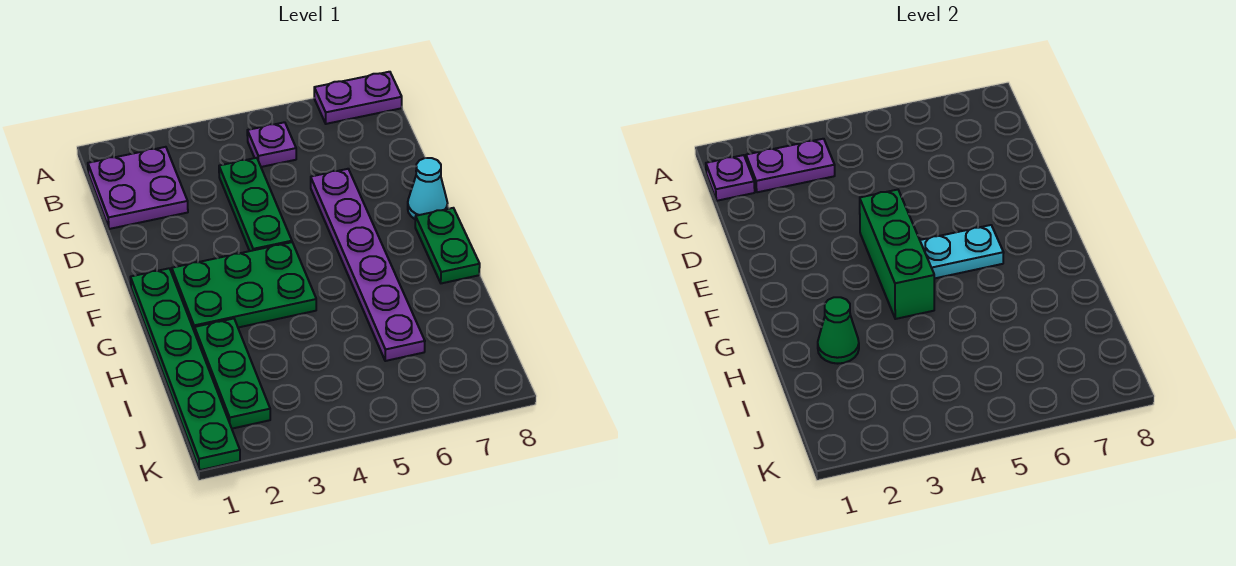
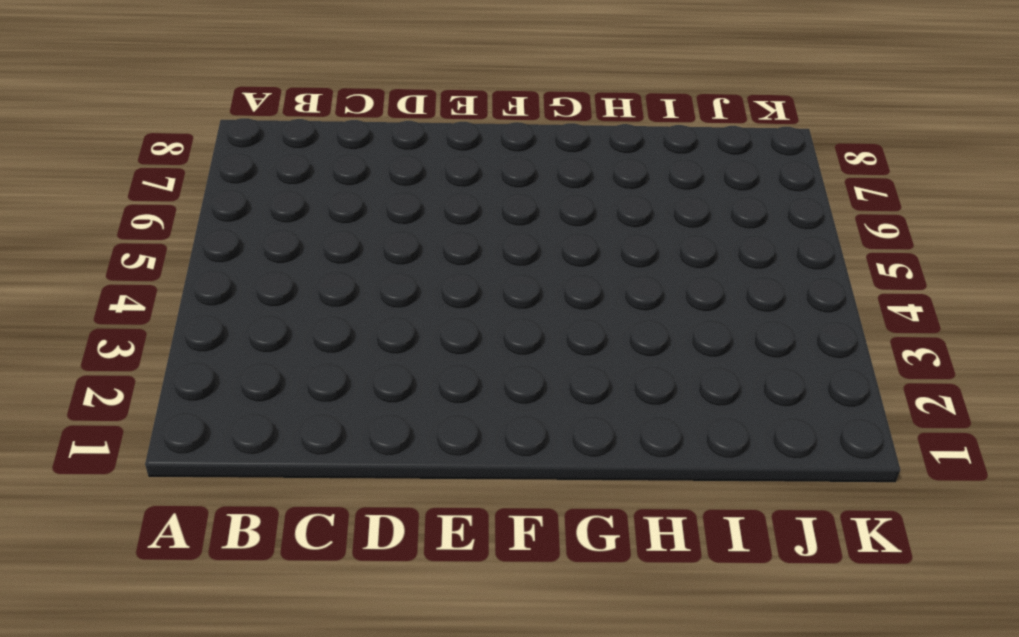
none -> purple 1x2 plate [314,72,402,124]
none -> purple 2x2 plate [88,147,188,229]
none -> purple 1x1 plate [247,122,296,167]

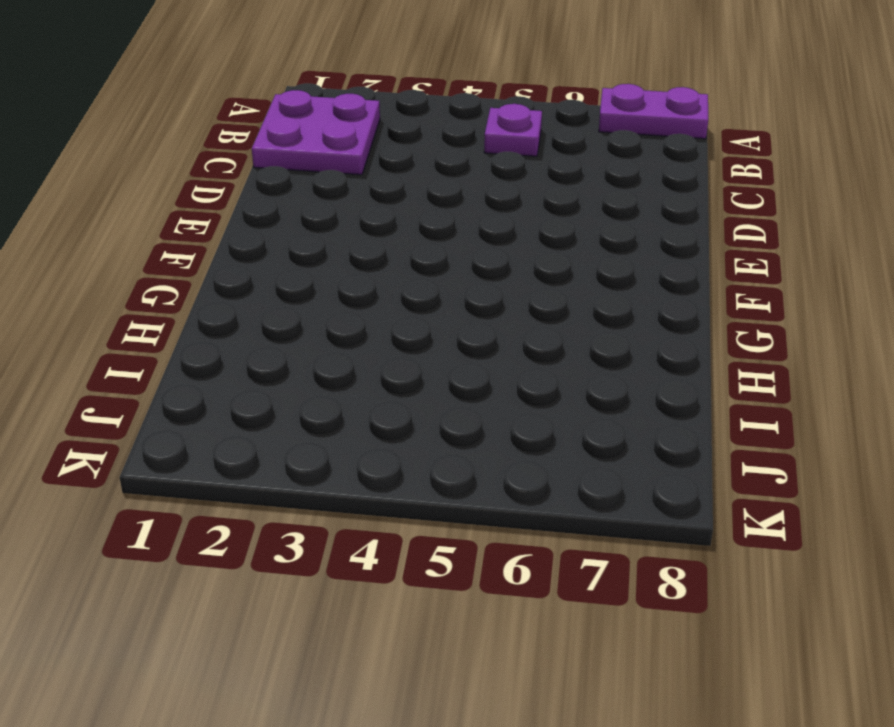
none -> green 1x3 plate [219,158,292,251]
none -> purple 1x6 plate [311,169,425,361]
none -> cyan 1x1 cone [408,158,447,219]

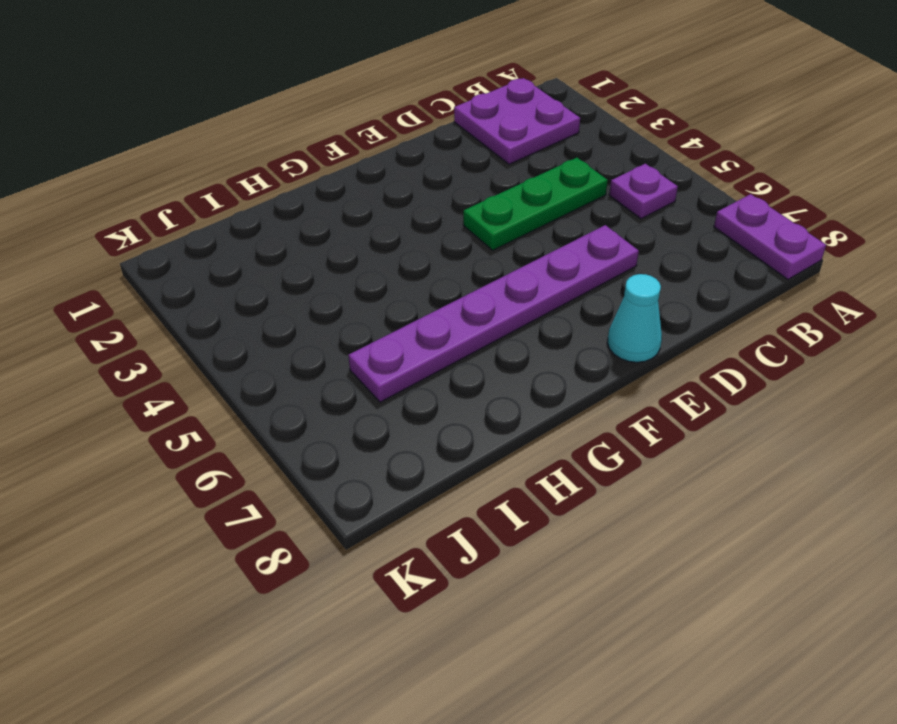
none -> green 1x6 plate [130,268,240,470]
none -> green 2x3 plate [172,242,316,332]
none -> green 1x2 plate [415,208,480,283]

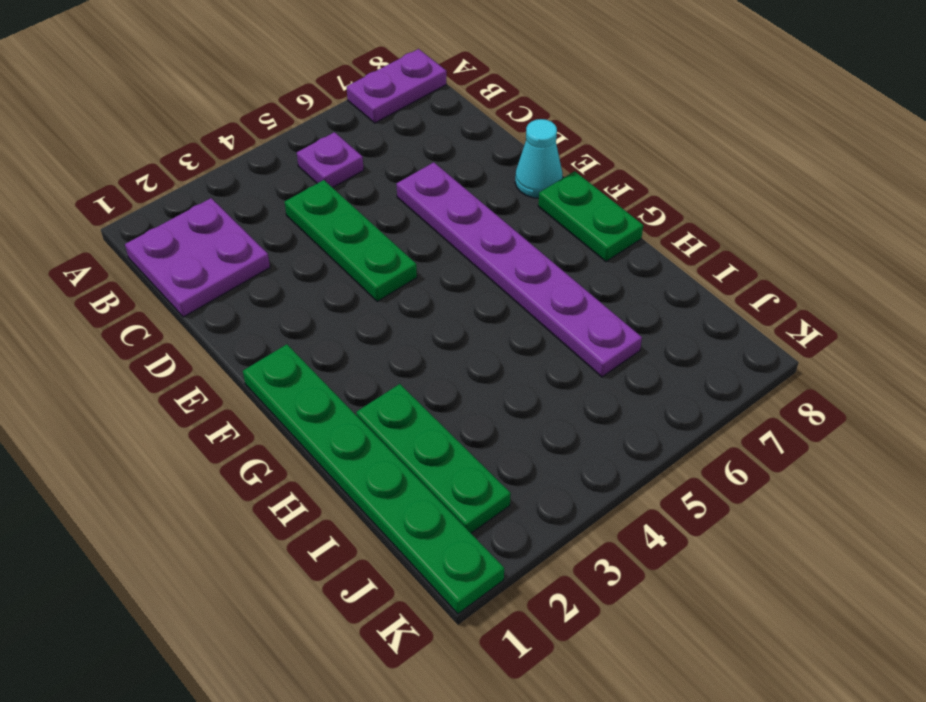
none -> green 2x3 plate [172,242,316,332]
none -> purple 1x1 plate [706,155,755,201]
none -> purple 1x2 plate [746,139,835,192]

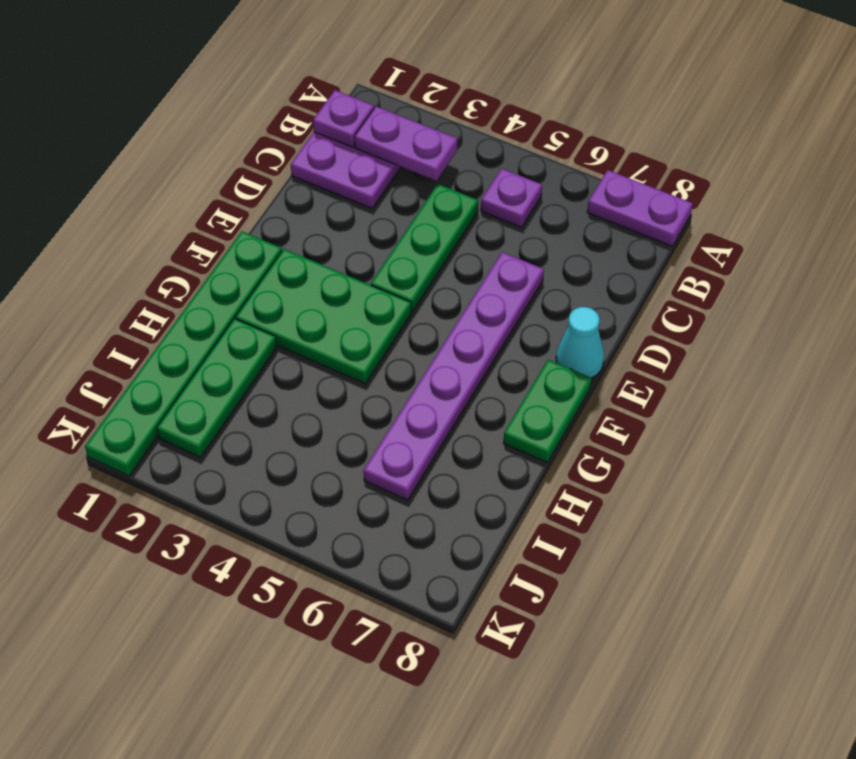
none -> green 1x3 brick [860,190,934,319]
none -> cyan 1x2 plate [920,225,1004,279]
none -> green 1x1 cone [818,297,859,364]

